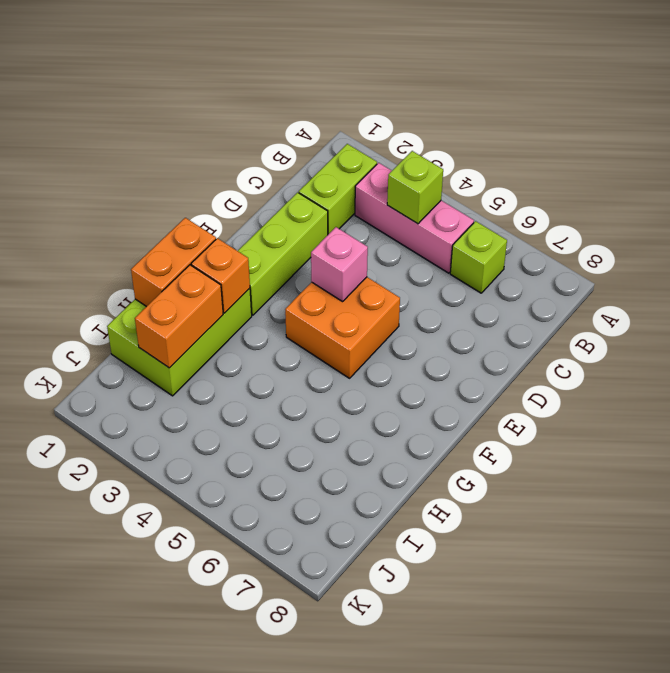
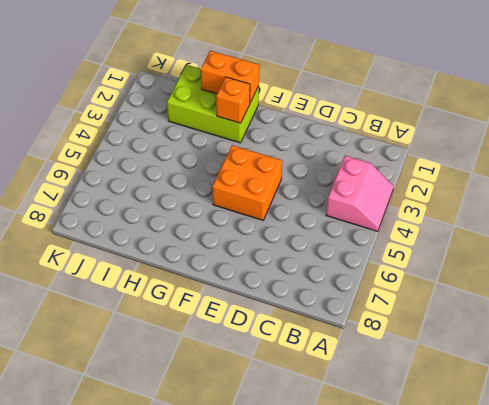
pink 2x2 slope [326,156,394,231] -> pink 1x3 brick [355,163,474,273]
none -> lime 1x2 brick [299,144,377,234]
none -> lime 1x1 brick [450,221,507,293]

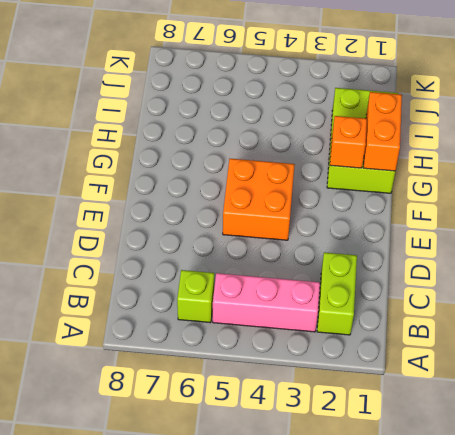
none -> lime 1x3 brick [238,192,328,315]
none -> lime 1x1 brick [387,151,443,224]

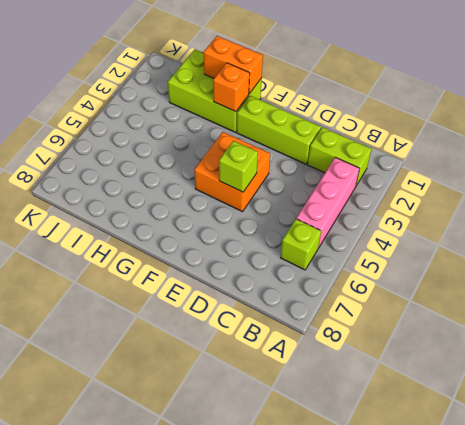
lime 1x1 brick [219,141,258,192] -> lime 1x1 brick moved to [387,151,443,224]
none -> pink 1x1 brick [311,227,368,302]
none -> orange 1x2 brick [135,265,223,368]

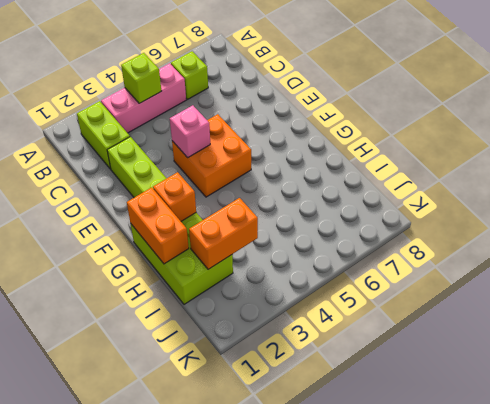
orange 1x2 brick [189,198,258,269] -> orange 1x2 brick turned to [135,265,223,368]

